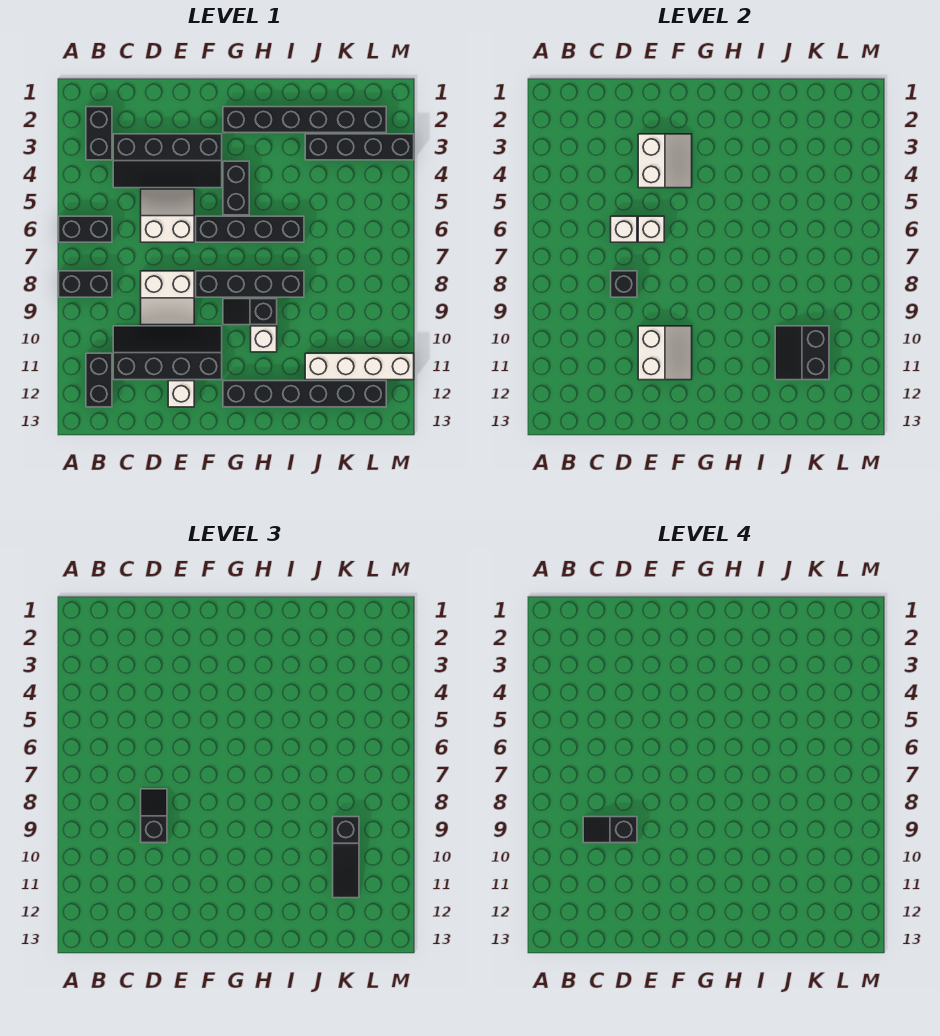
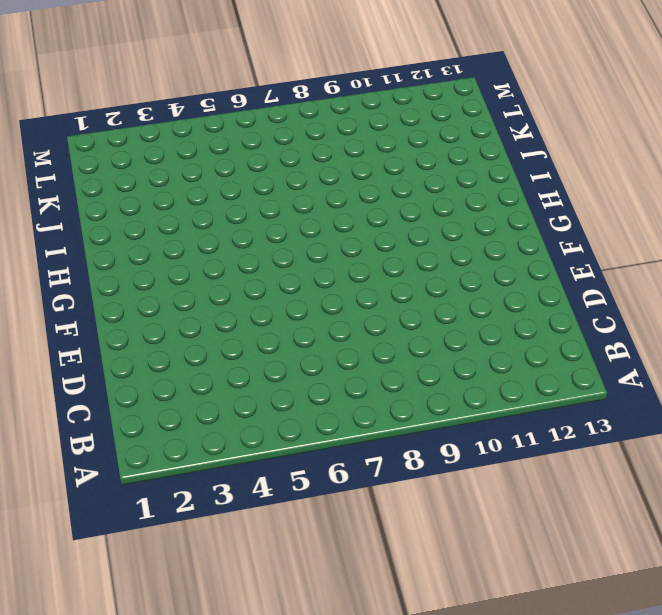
none -> black 1x2 brick [59,216,112,242]
none -> black 1x2 brick [59,271,112,297]
none -> black 1x2 brick [86,107,112,160]

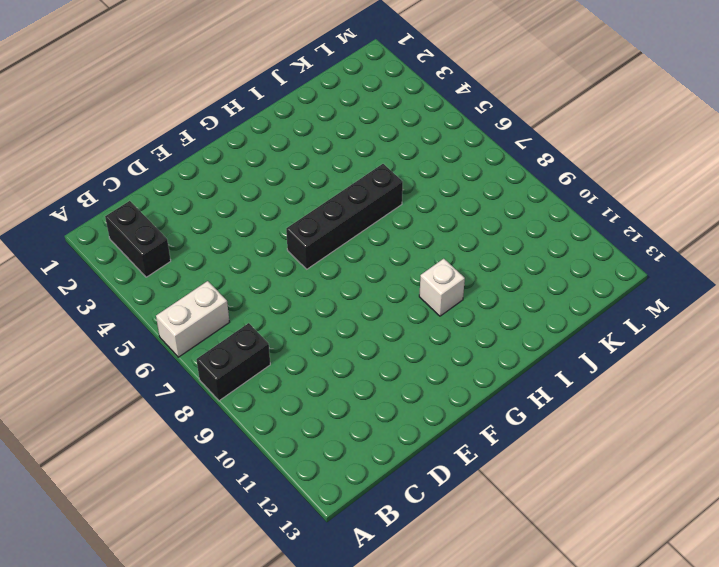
white 1x2 brick [156,281,229,357] -> black 1x2 brick [59,216,112,242]
none -> black 1x2 brick [86,353,112,407]
none -> black 2x4 slope [113,134,222,188]
none -> black 2x4 slope [113,326,222,380]

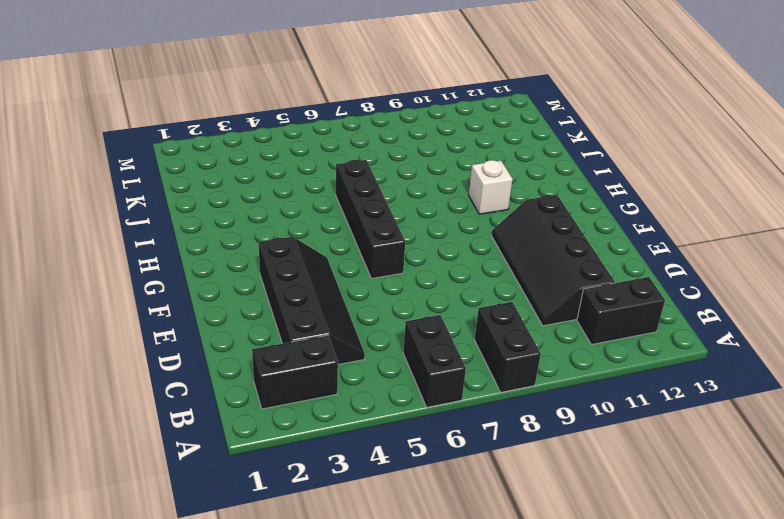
none -> white 2x2 slope [141,189,194,242]
none -> white 2x2 slope [141,271,194,325]
none -> white 1x1 brick [168,381,194,407]

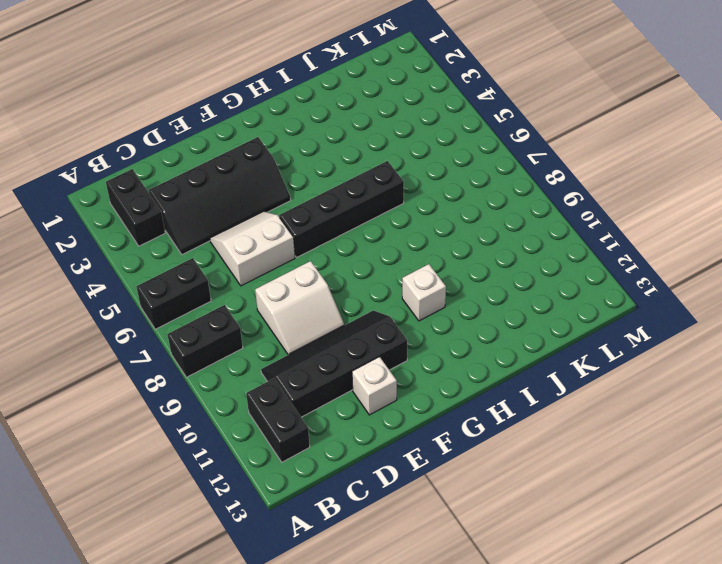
none -> black 1x4 brick [196,271,304,297]
none -> black 1x6 brick [223,107,386,133]
none -> black 1x2 brick [223,161,249,215]

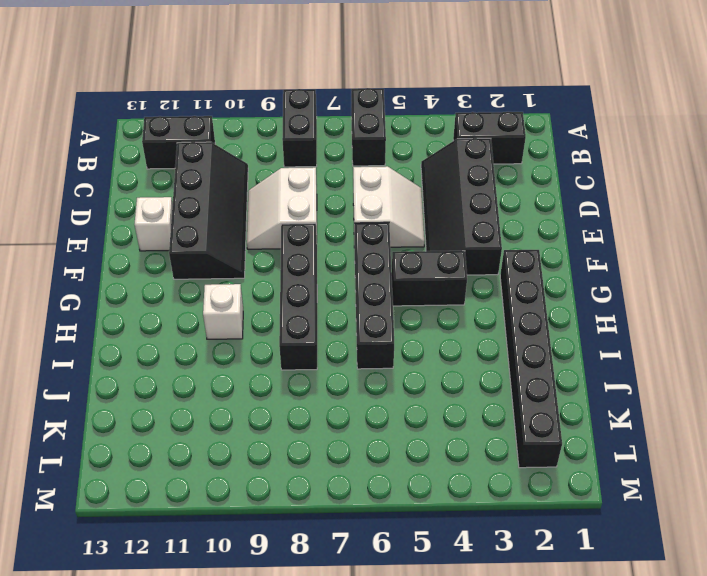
none -> black 1x2 slope [223,299,277,325]
none -> black 1x6 brick [223,381,386,407]
none -> black 1x4 brick [305,134,414,160]

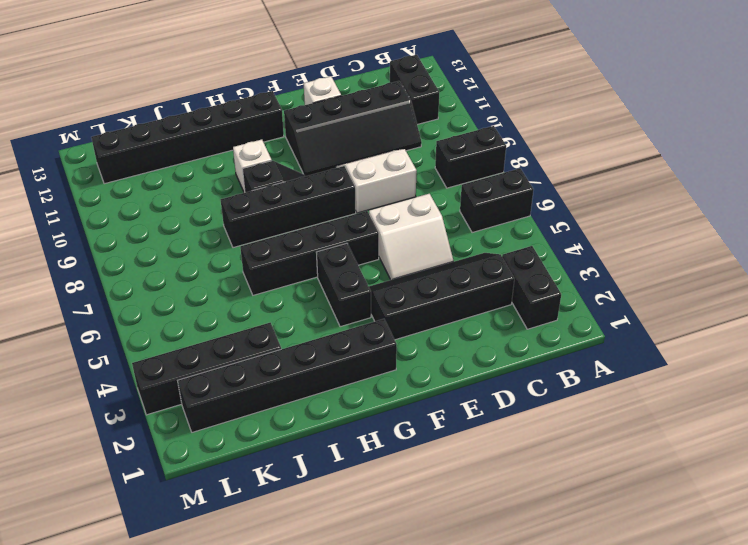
none -> white 1x4 brick [305,353,414,380]
none -> white 1x1 brick [611,216,637,242]
none -> black 1x1 brick [611,271,637,297]

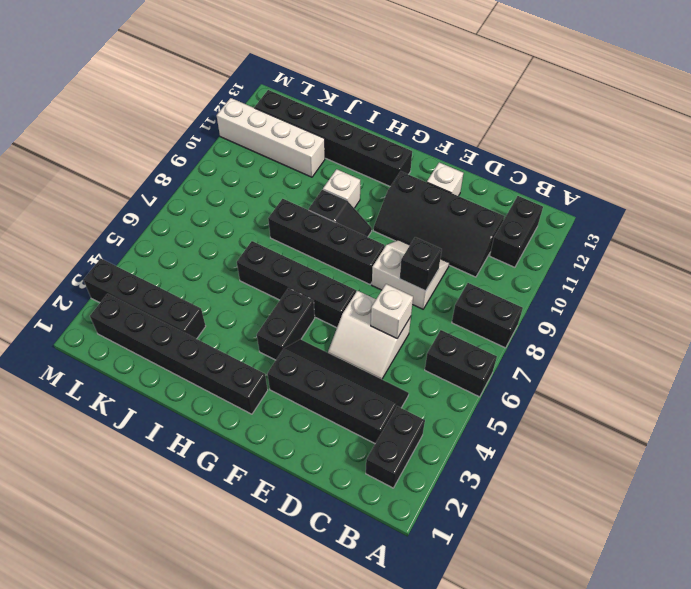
none -> white 2x2 slope [638,134,692,188]
none -> white 1x1 brick [638,216,664,242]
none -> white 2x2 slope [638,326,692,380]

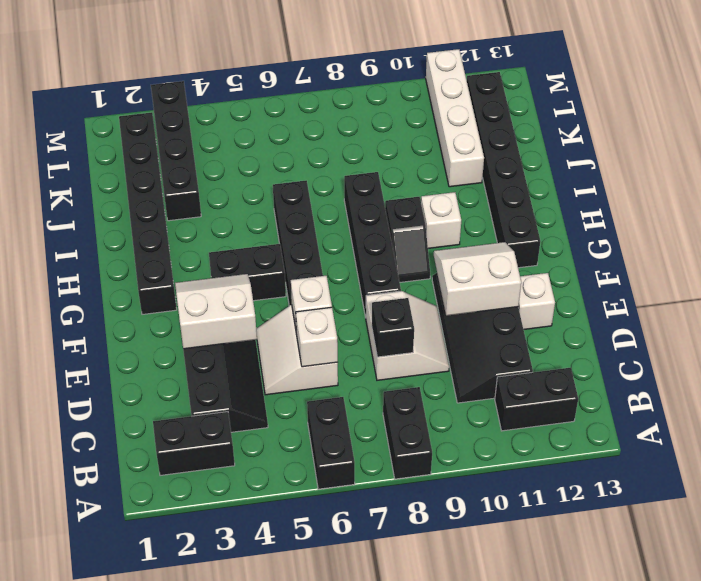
none -> black 2x2 slope [775,326,829,380]
none -> black 1x2 slope [141,789,167,843]
none -> black 1x3 slope [333,817,359,898]

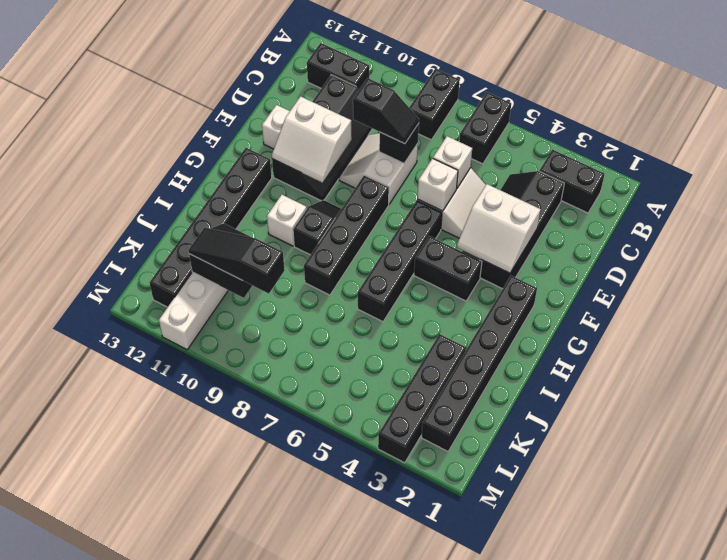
none -> black 1x2 slope [583,817,637,843]

